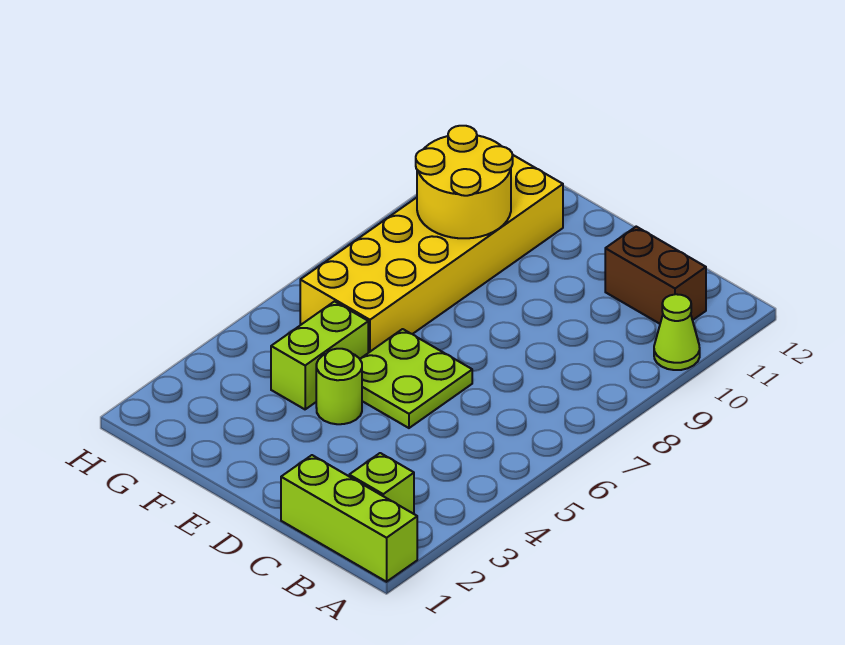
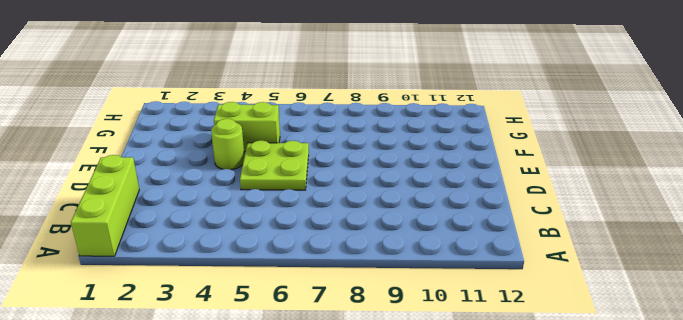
none -> lime 1x1 cone [654,294,700,370]
none -> lime 1x1 brick [349,453,414,514]

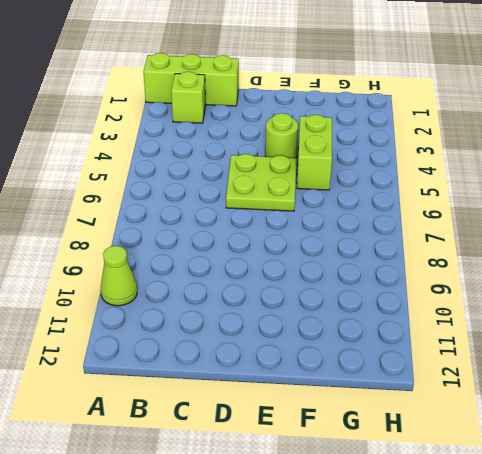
none -> brown 1x2 brick [605,227,706,324]
none -> yellow 2x6 brick [300,155,563,353]

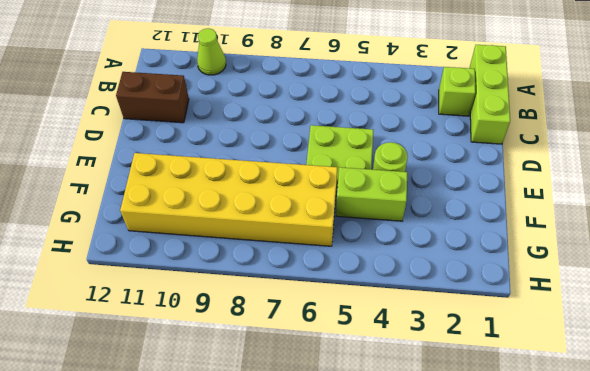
brown 1x2 brick [116,72,189,123] -> brown 1x2 brick turned to [605,227,706,324]
none -> yellow 2x2 round brick [416,126,513,238]

